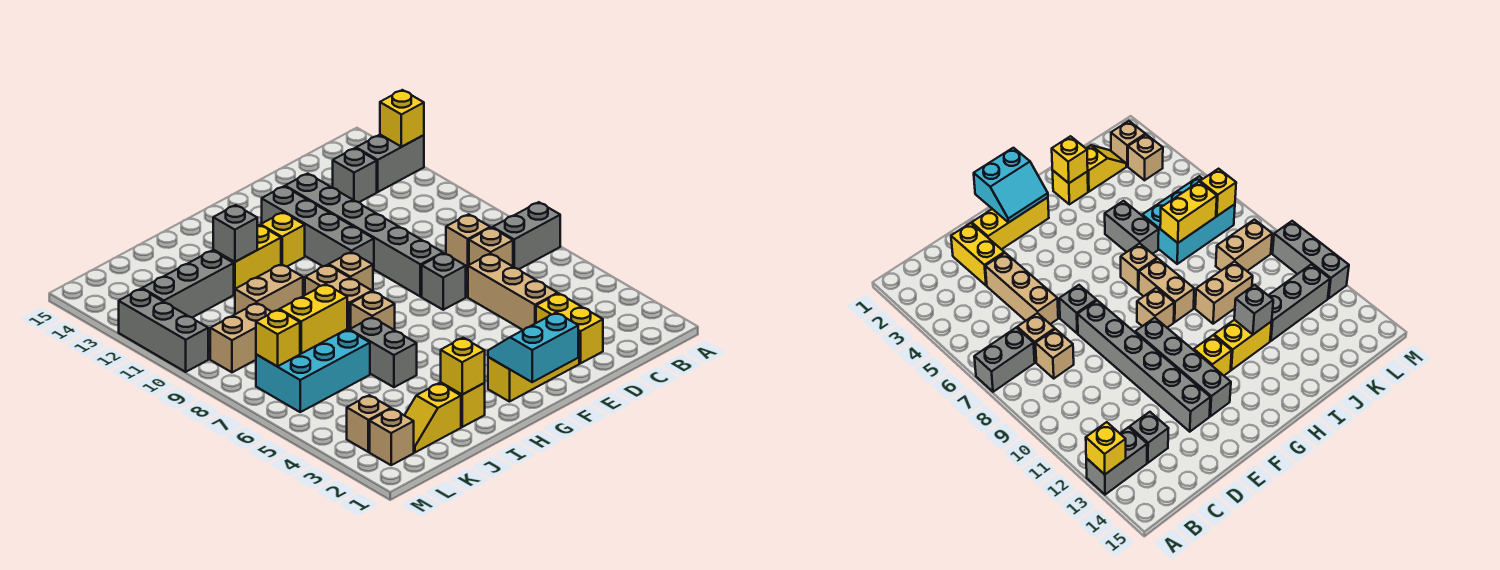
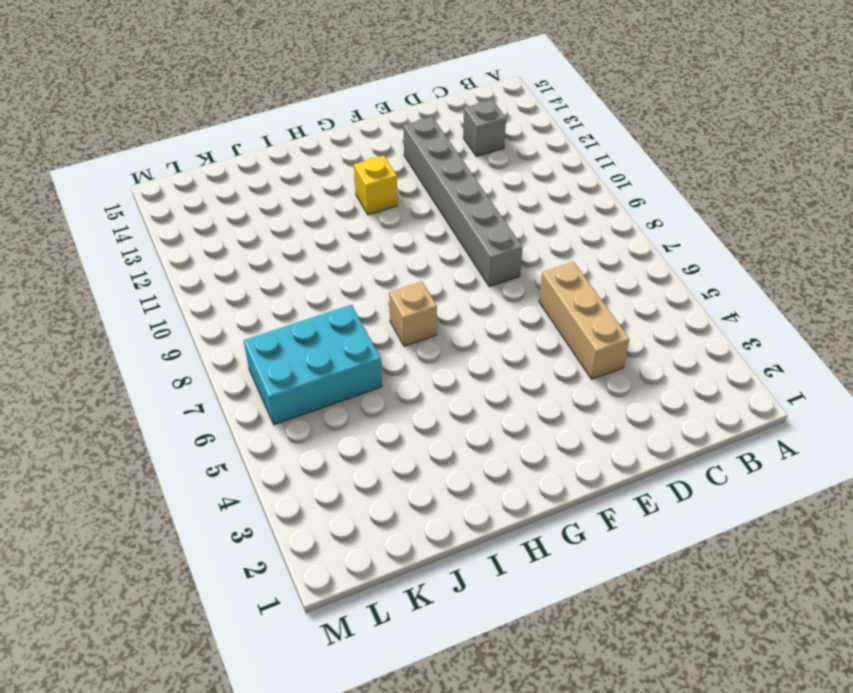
none -> grey 1x2 brick [493,202,560,269]
none -> grey 1x2 brick [356,135,424,192]
none -> tan 1x1 brick [469,228,513,266]
none -> tan 1x1 brick [446,214,490,271]

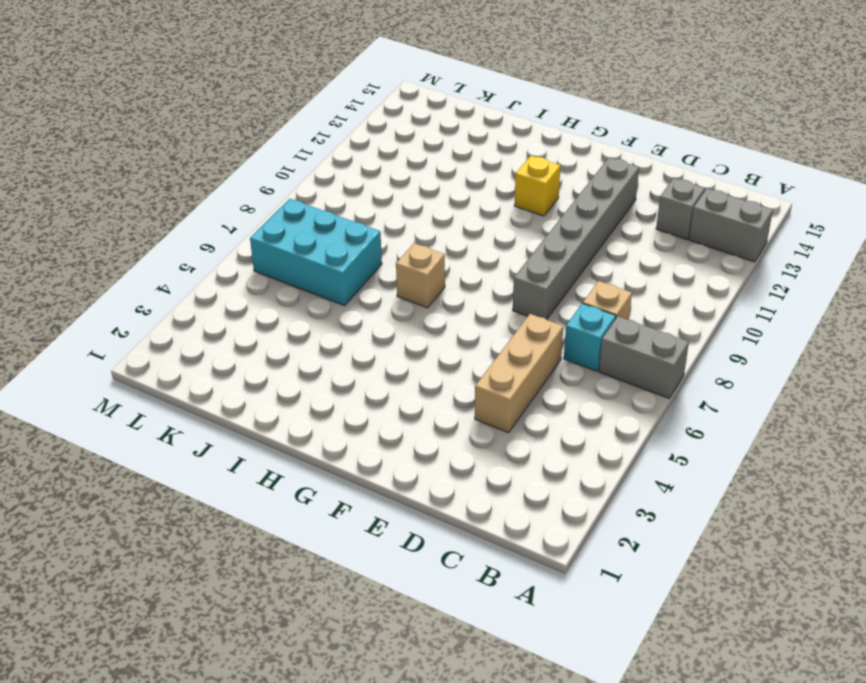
cyan 1x1 brick [564,303,616,371] -> tan 1x1 brick [469,228,513,266]
none -> yellow 1x2 brick [536,293,603,363]
none -> yellow 1x3 brick [488,331,579,402]
none -> grey 1x1 brick [422,253,466,310]
none -> grey 1x4 brick [262,186,374,271]

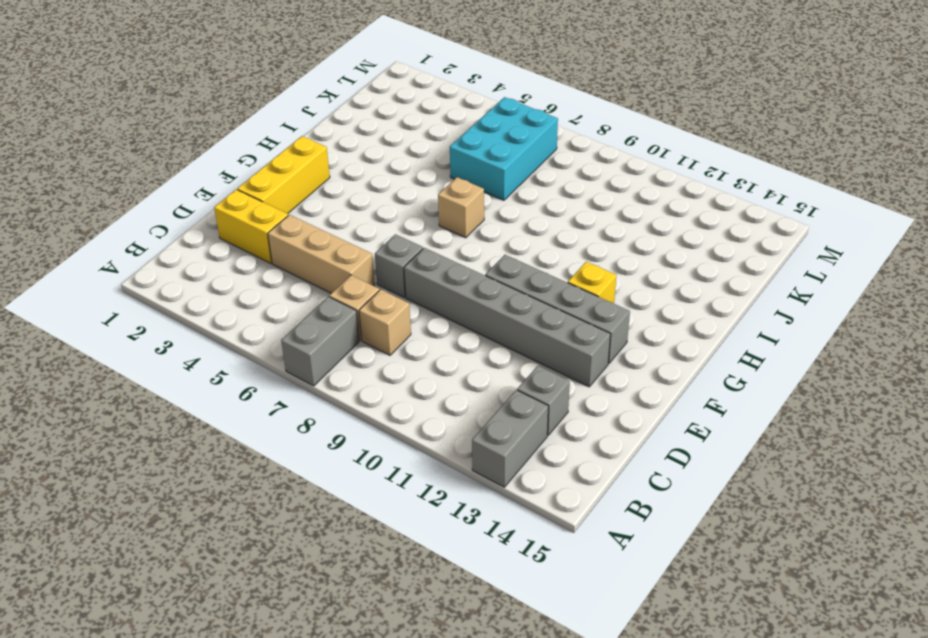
none -> tan 1x1 brick [329,252,373,292]
none -> tan 1x2 brick [305,265,372,330]
none -> yellow 1x2 brick [213,225,281,294]
none -> yellow 1x1 brick [441,383,485,427]

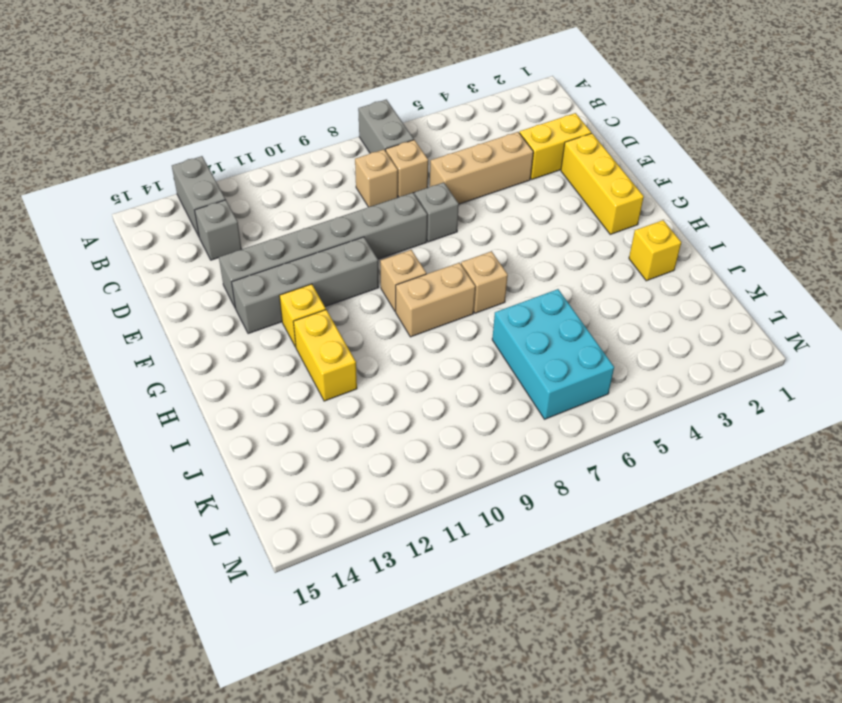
none -> grey 1x2 brick [350,317,417,387]
none -> tan 1x2 brick [235,264,303,314]
none -> yellow 1x2 slope [404,383,461,453]
none -> grey 1x3 brick [142,251,234,318]

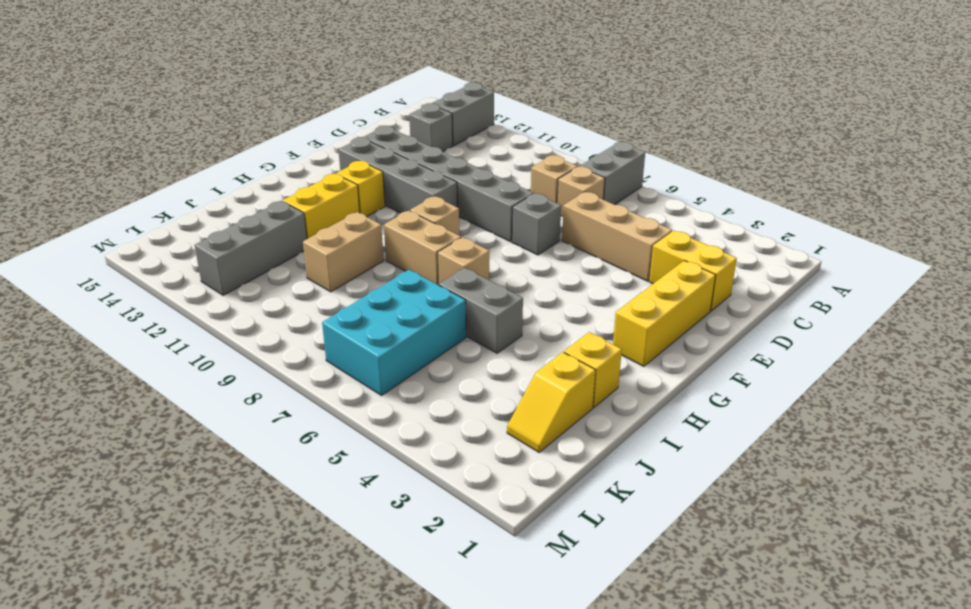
none -> tan 1x2 brick [210,303,271,372]
none -> tan 1x1 brick [370,409,414,465]
none -> tan 1x1 brick [347,395,391,452]
none -> grey 1x3 brick [119,289,208,372]

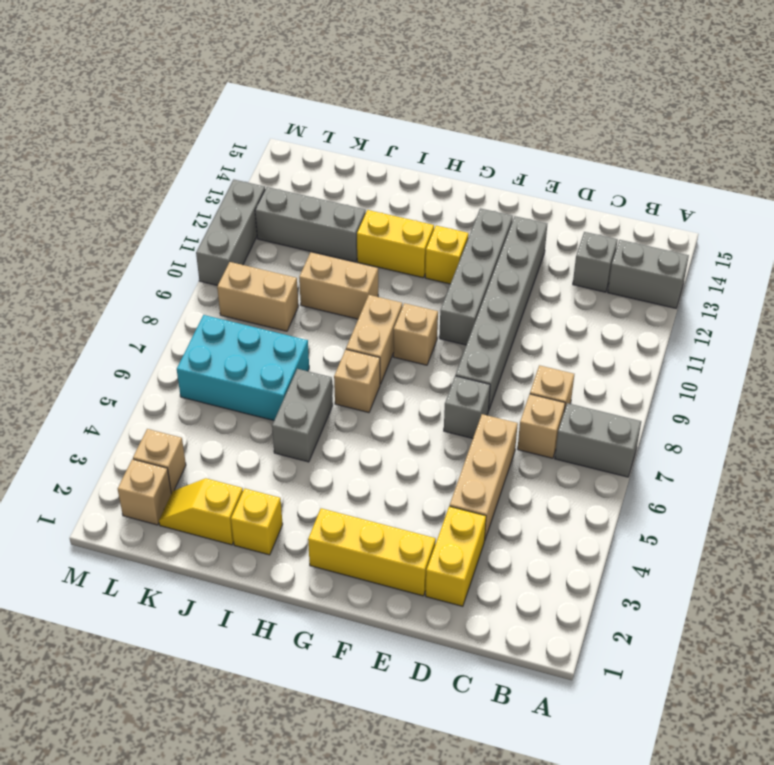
none -> yellow 1x1 brick [380,90,424,147]
none -> cyan 2x2 slope [488,313,578,382]
none -> yellow 1x1 brick [441,338,485,395]
none -> grey 1x1 brick [213,205,257,262]

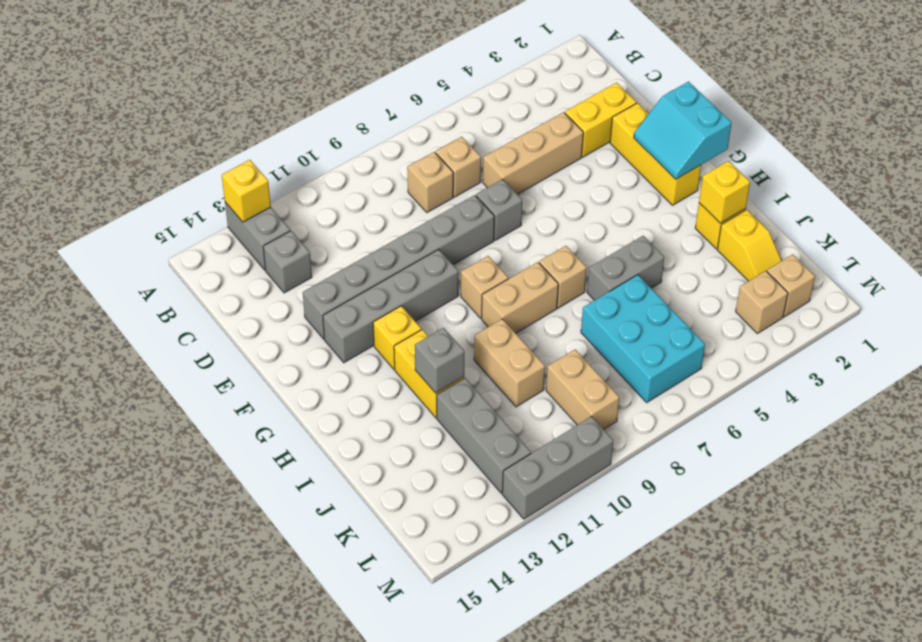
none -> grey 1x2 brick [493,202,560,269]
none -> yellow 1x2 brick [280,284,347,353]
none -> yellow 1x1 brick [256,310,300,366]

